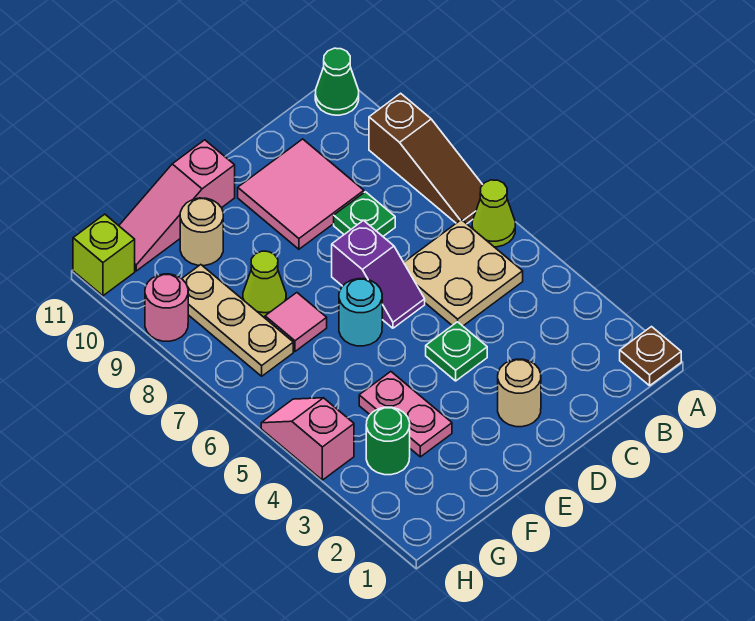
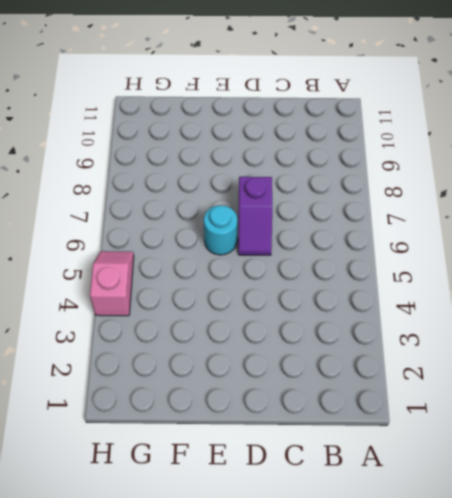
none -> brown 1x1 plate [620,327,681,386]
none -> lime 1x1 cone [472,180,515,247]
none -> brown 1x3 slope [369,93,483,224]

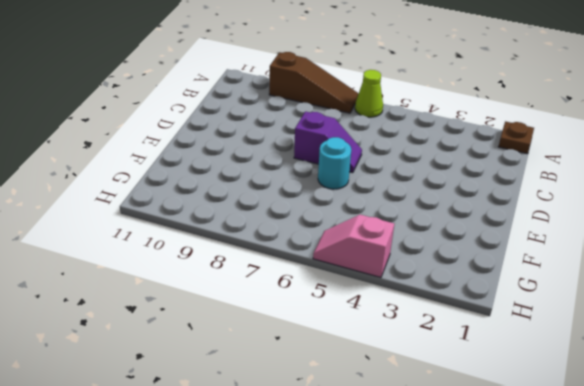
none -> green 1x1 cone [315,48,359,115]
none -> tan 2x2 plate [404,220,523,326]
none -> green 1x1 plate [334,192,395,236]

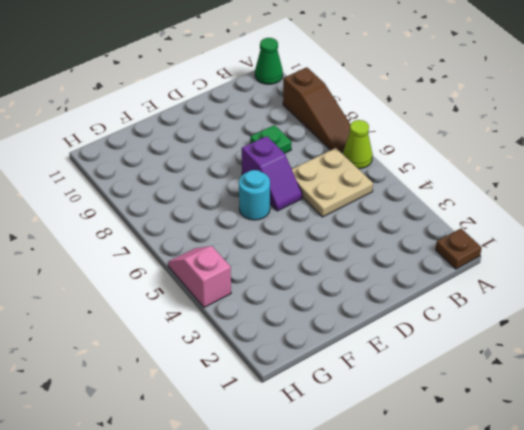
none -> pink 2x2 tile [238,139,364,249]
none -> tan 1x1 round brick [498,359,541,427]
none -> green 1x1 plate [426,322,487,381]

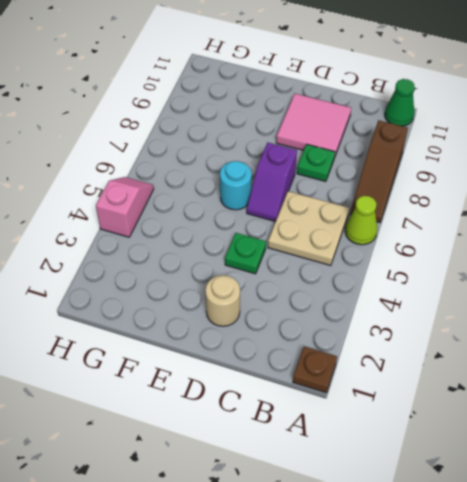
none -> pink 1x3 slope [119,140,235,271]
none -> pink 1x2 plate [359,372,452,457]
none -> pink 1x1 tile [265,293,327,351]

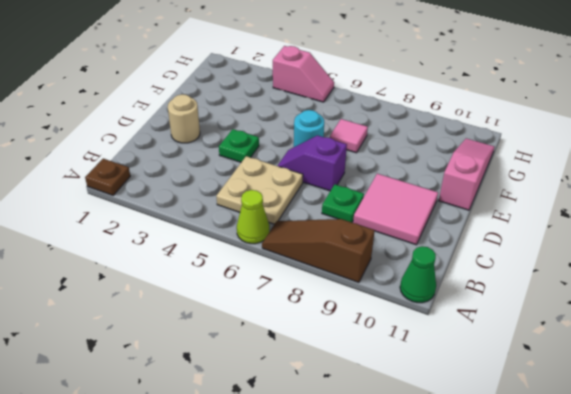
none -> pink 1x2 plate [359,372,452,457]
none -> lime 1x1 cone [243,251,286,318]
none -> tan 1x1 round brick [180,198,223,266]

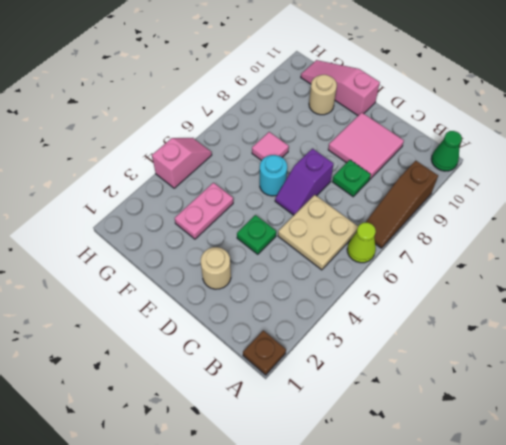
none -> lime 1x1 cone [243,251,286,318]
none -> green 1x1 round brick [366,407,410,475]
none -> tan 1x3 plate [182,265,293,376]

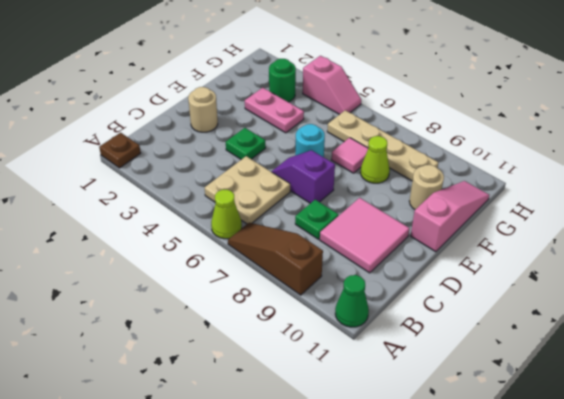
tan 1x4 plate [327,110,438,181] -> tan 1x3 plate [182,265,293,376]
none -> pink 1x1 round brick [145,274,188,341]
none -> lime 1x1 brick [73,214,135,296]

